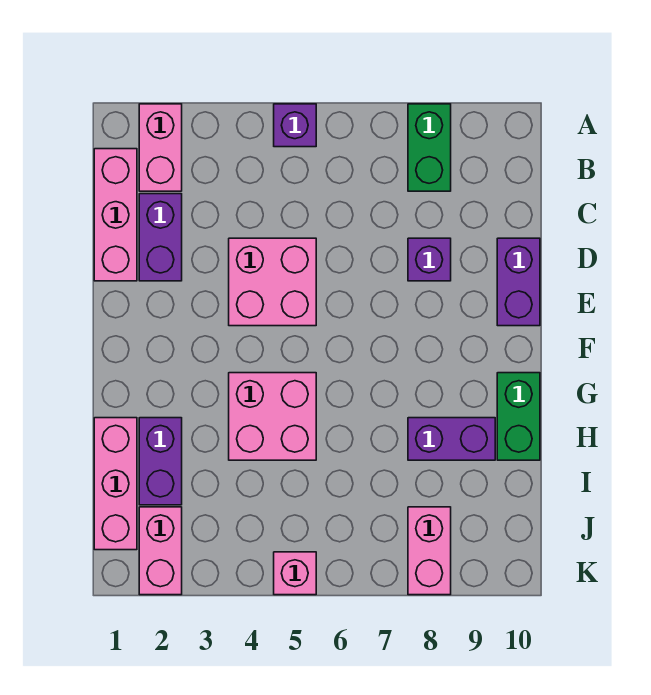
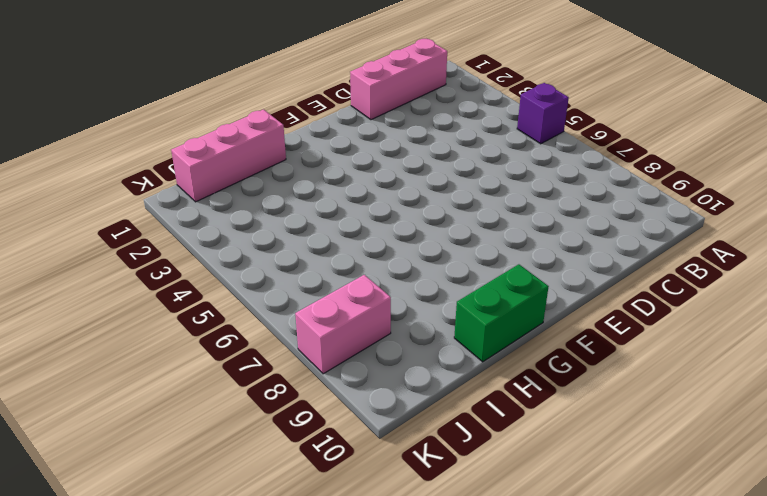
none -> pink 1x2 brick [139,104,182,191]
none -> green 1x2 brick [408,104,451,191]
none -> purple 1x2 brick [139,194,182,281]

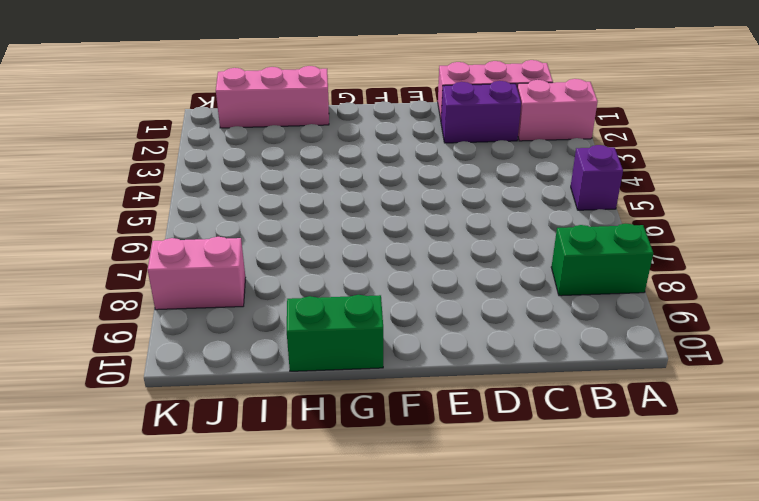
none -> pink 2x2 brick [229,238,316,326]
none -> purple 1x1 brick [408,238,451,281]
none -> purple 1x2 brick [497,238,540,326]

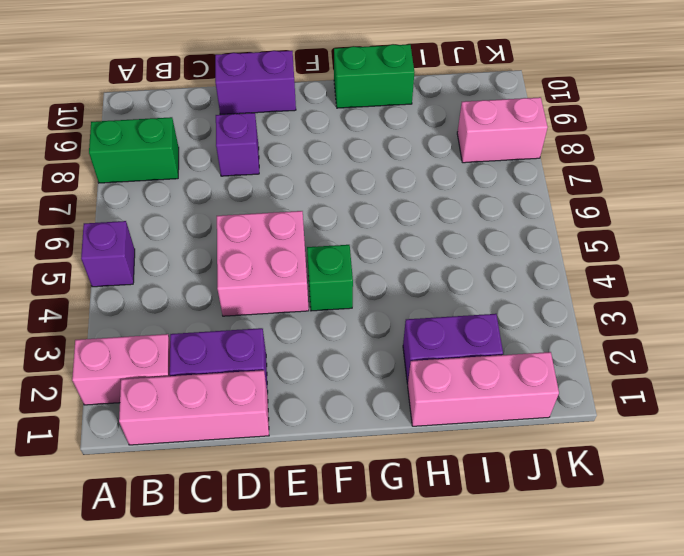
green 1x1 brick [307,245,353,311] -> none
none -> pink 2x2 brick [229,373,316,460]
none -> purple 1x2 brick [408,418,495,460]
none -> pink 1x2 brick [139,507,182,595]

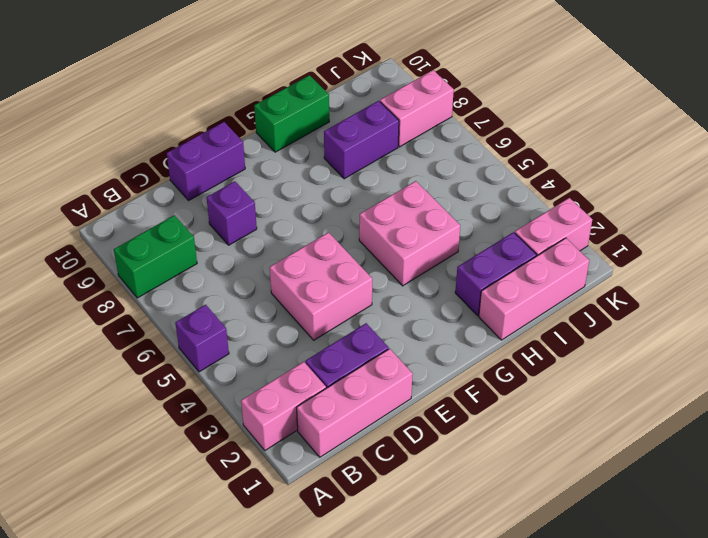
purple 1x2 brick [324,101,399,179] -> purple 1x2 brick turned to [408,418,495,460]
none -> pink 1x1 brick [274,552,316,595]

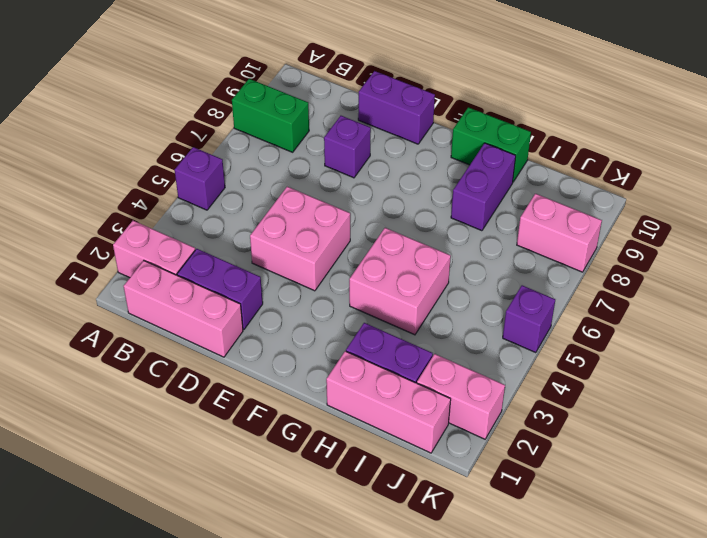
purple 1x1 brick [503,285,555,353] -> pink 1x1 brick [274,552,316,595]

